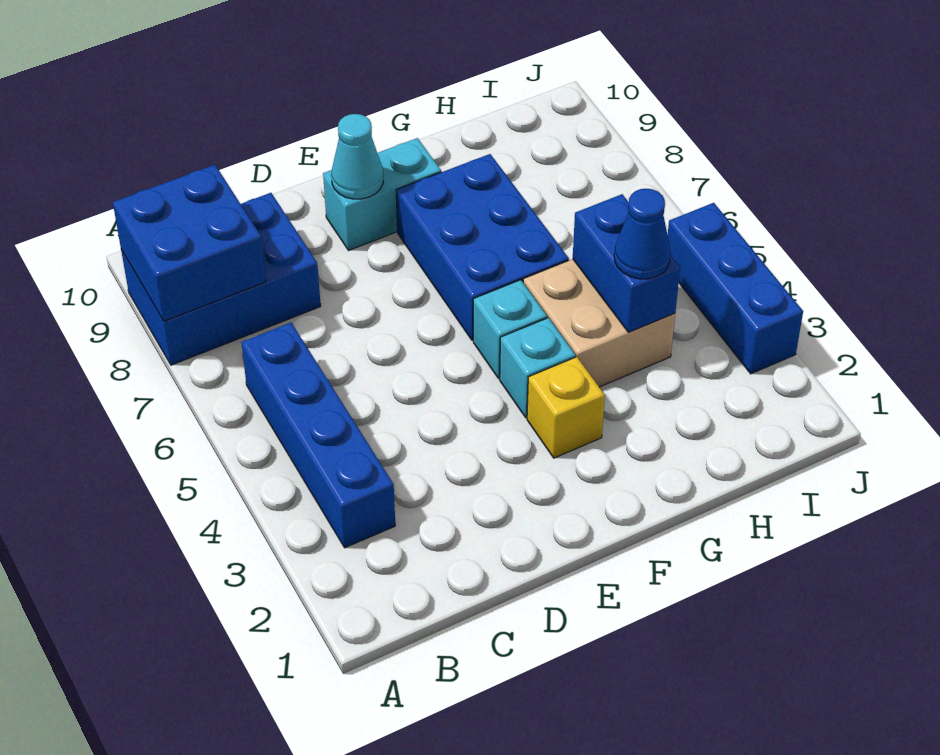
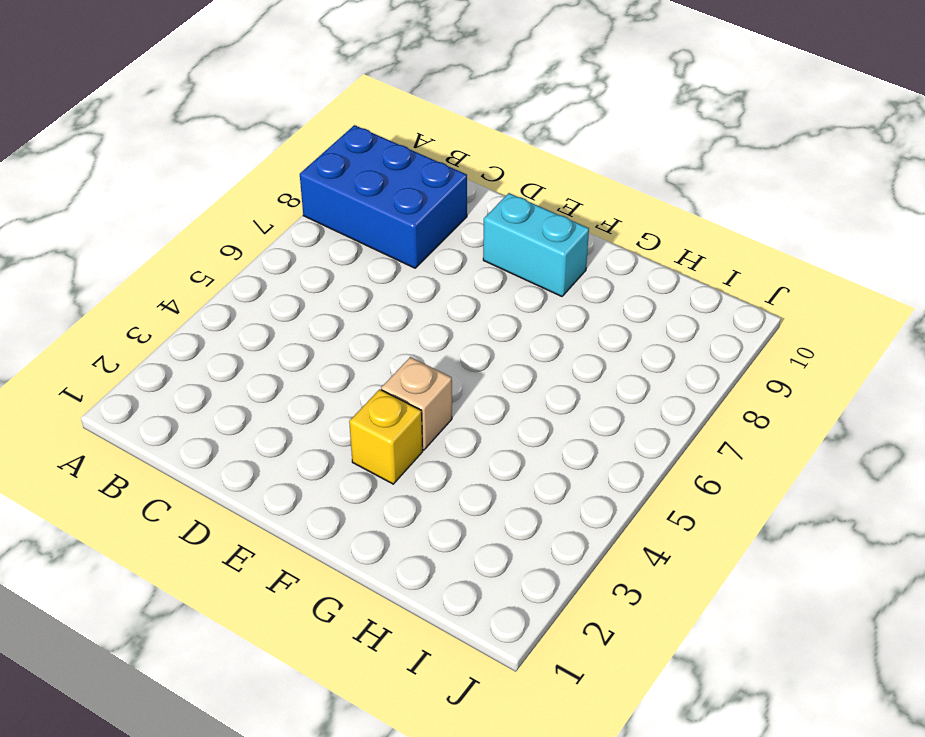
tan 1x1 brick [381,357,452,450] -> cyan 1x1 brick [500,318,576,418]
none -> blue 1x4 brick [241,323,395,548]
none -> cyan 1x1 brick [473,280,547,379]
none -> blue 2x3 brick [396,154,569,340]

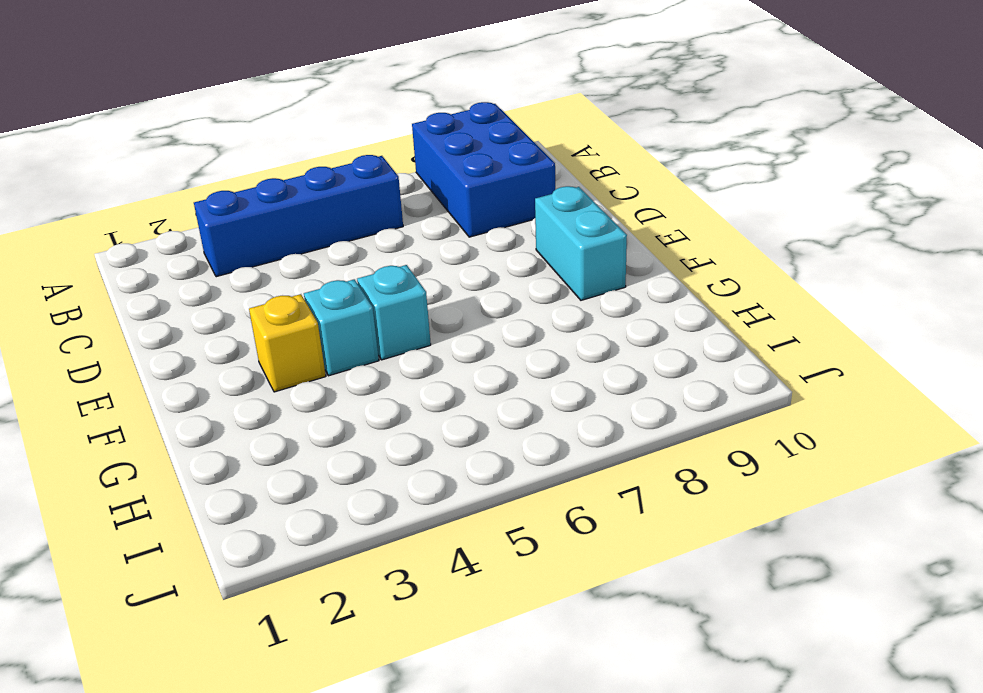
none -> blue 2x3 brick [396,154,569,340]
none -> tan 2x2 brick [523,259,675,387]
none -> blue 1x3 brick [668,203,803,374]

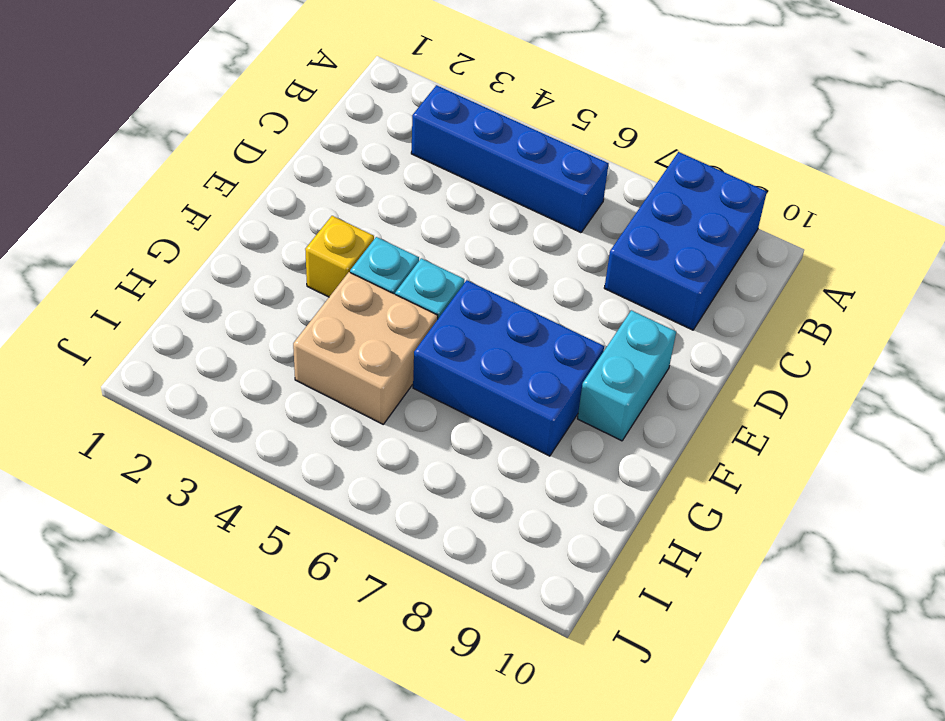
none -> blue 1x3 brick [668,203,803,374]
none -> blue 2x2 brick [113,165,266,321]
none -> cyan 1x1 cone [331,114,383,199]

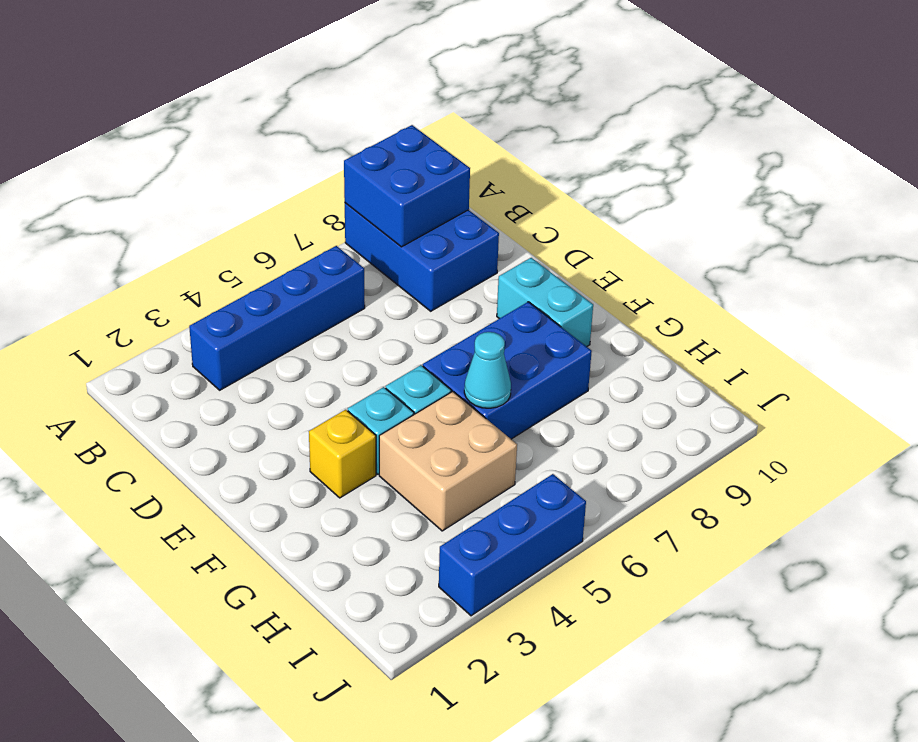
cyan 1x1 cone [464,332,511,408] -> cyan 1x1 cone moved to [331,114,383,199]
none -> blue 1x2 brick [573,194,680,332]
none -> blue 1x1 cone [614,189,671,279]

